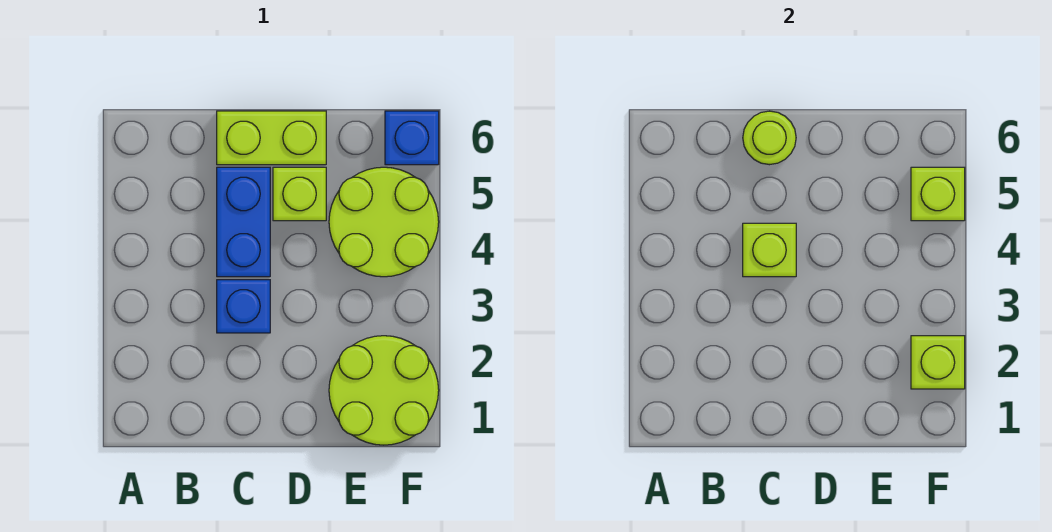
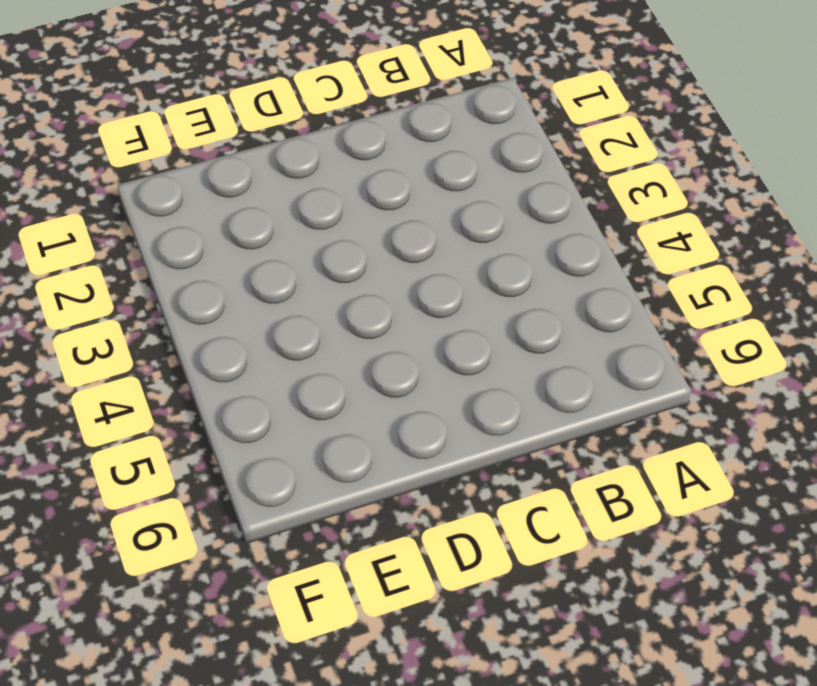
none -> blue 1x1 brick [217,280,270,333]
none -> blue 1x2 brick [217,167,270,277]

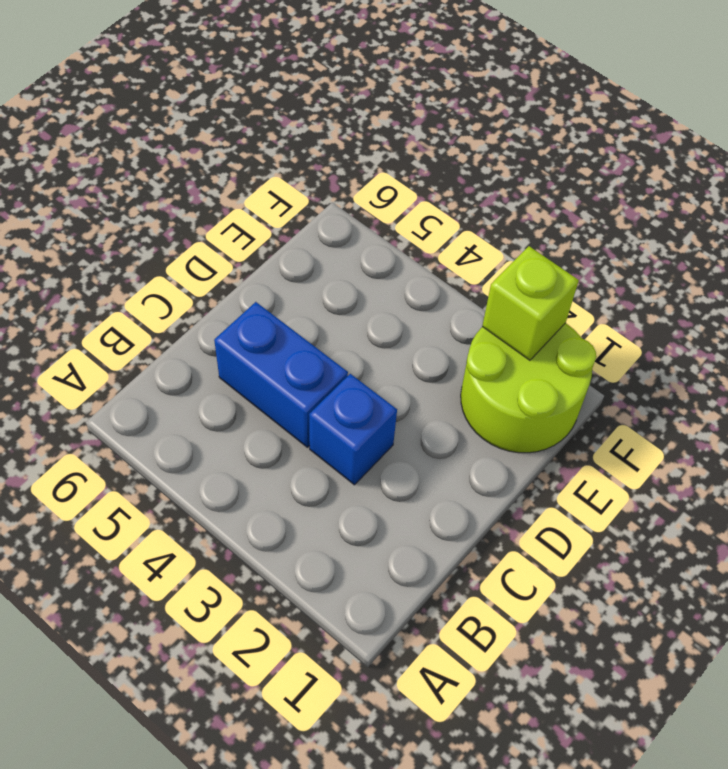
none -> lime 1x2 brick [217,111,326,165]
none -> lime 1x1 brick [273,167,326,221]

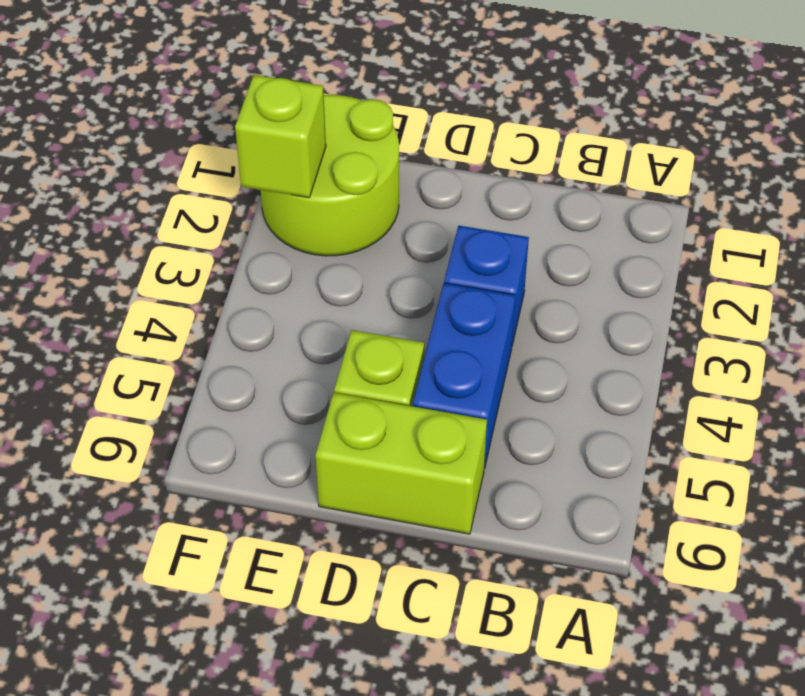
none -> lime 2x2 round brick [329,167,439,277]
none -> blue 1x1 brick [385,111,439,165]

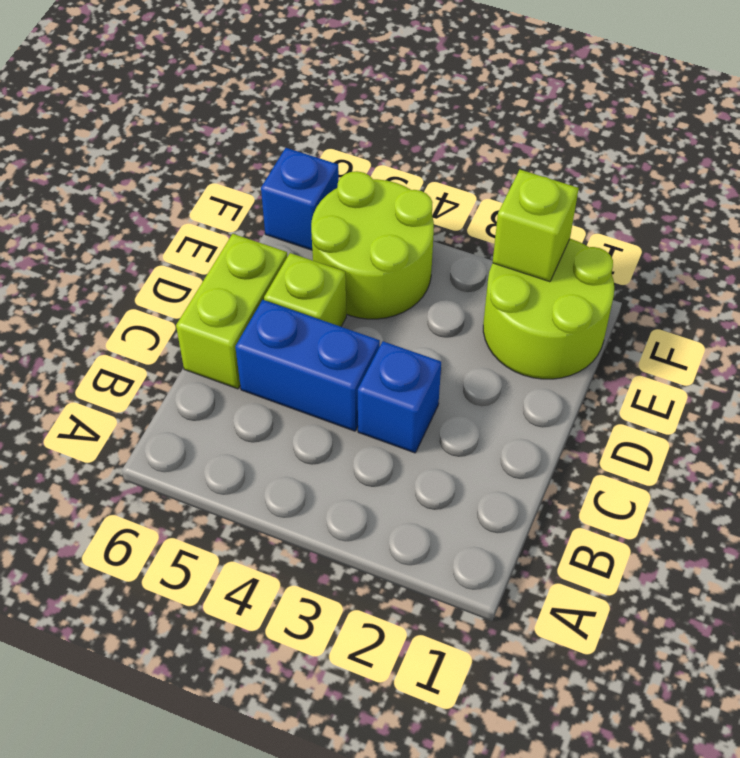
none -> lime 1x1 brick [743,223,796,277]
none -> lime 1x1 round brick [743,111,796,165]

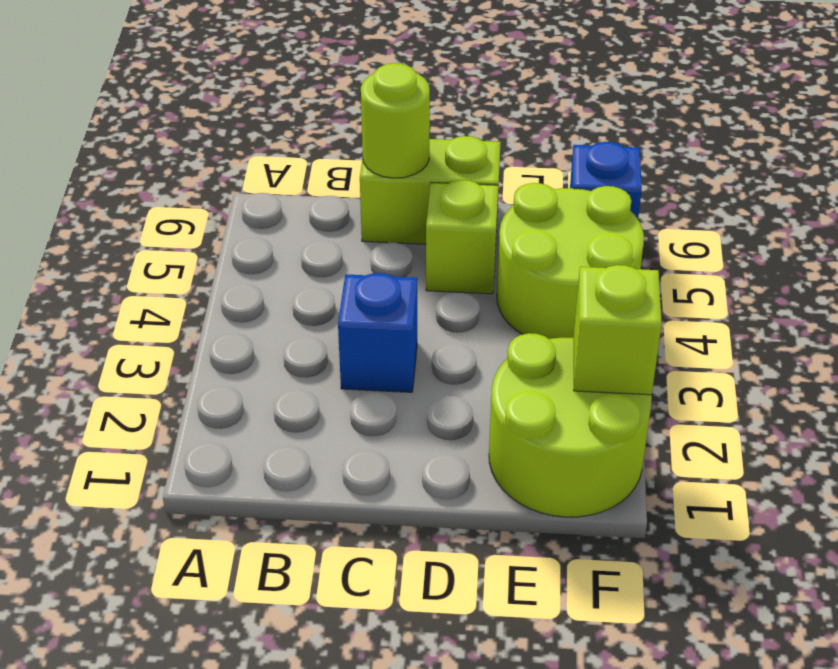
none -> blue 1x2 brick [217,167,270,277]
none -> lime 1x1 brick [743,223,796,277]

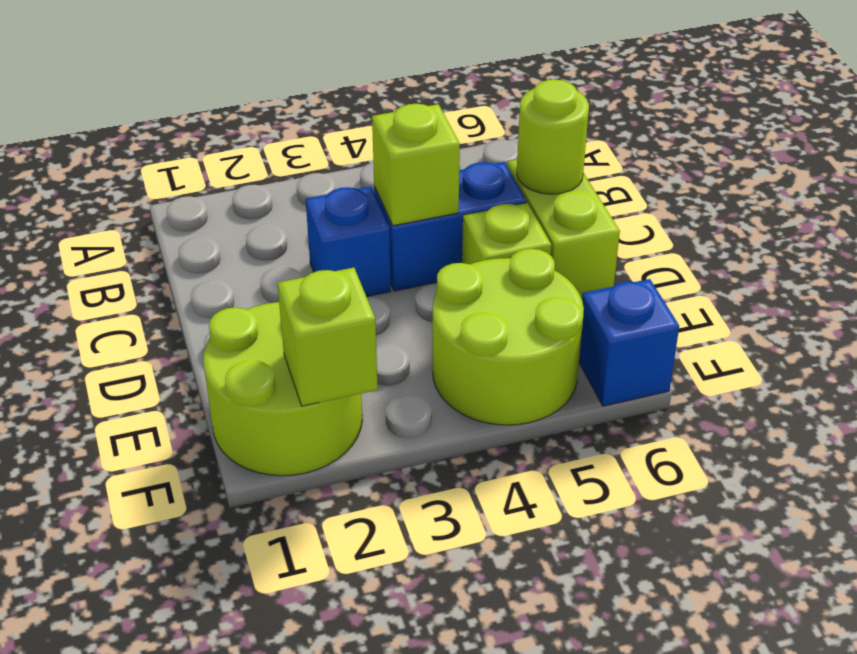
none -> lime 1x1 brick [911,167,965,221]

